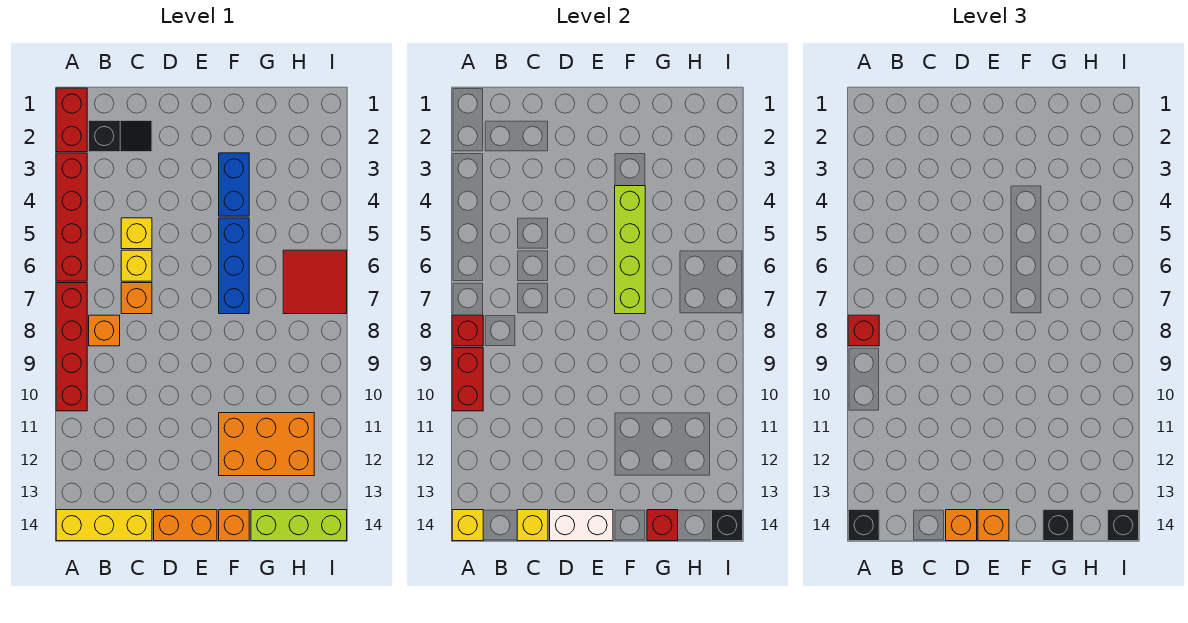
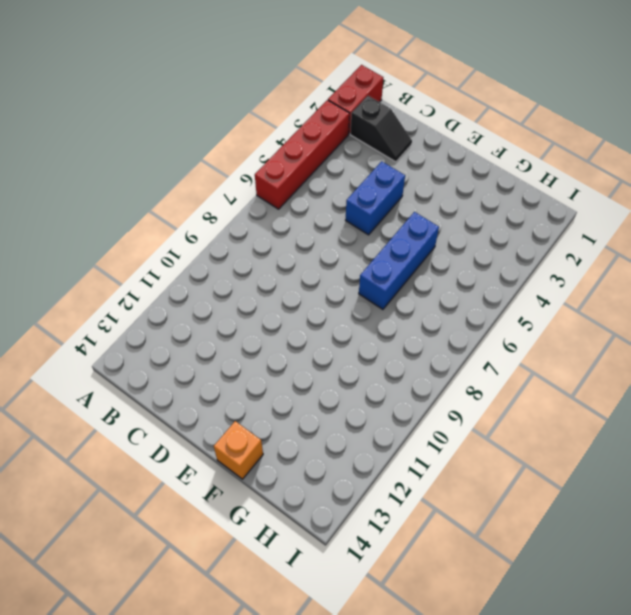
blue 1x2 brick [346,161,405,235] -> blue 1x2 brick moved to [219,153,249,216]
none -> red 1x4 brick [56,283,87,411]
none -> yellow 1x3 brick [56,510,152,541]
none -> orange 1x1 brick [89,315,120,346]
none -> yellow 1x1 brick [121,218,152,249]

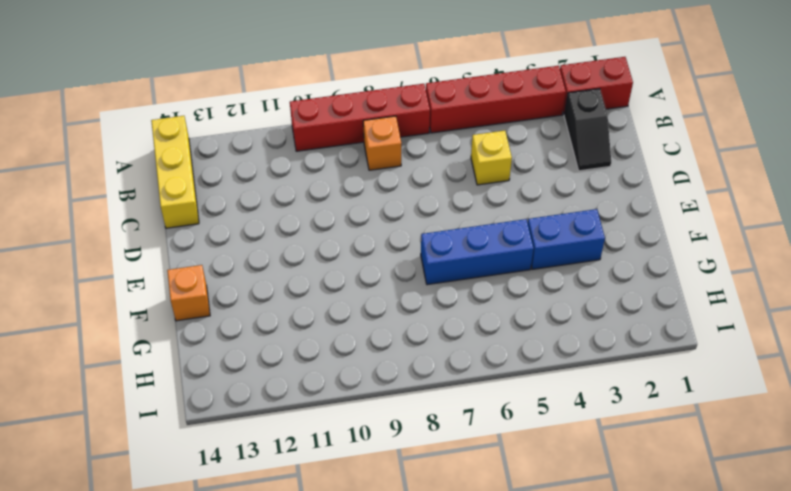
none -> yellow 1x1 brick [121,250,152,281]
none -> orange 1x1 brick [121,283,152,314]
none -> orange 1x2 brick [154,510,217,541]
none -> orange 2x3 brick [219,413,314,476]

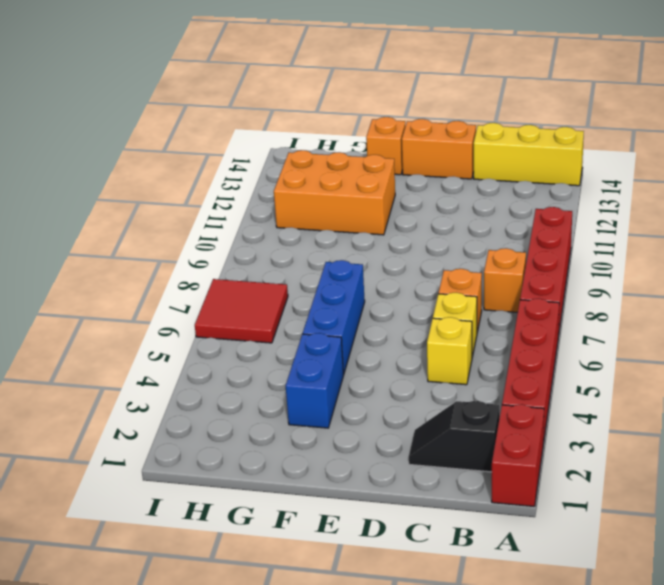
none -> lime 1x3 brick [251,510,347,541]
none -> red 1x1 brick [452,315,483,346]
none -> red 1x2 brick [452,348,483,411]
none -> yellow 1x1 brick [452,510,483,541]

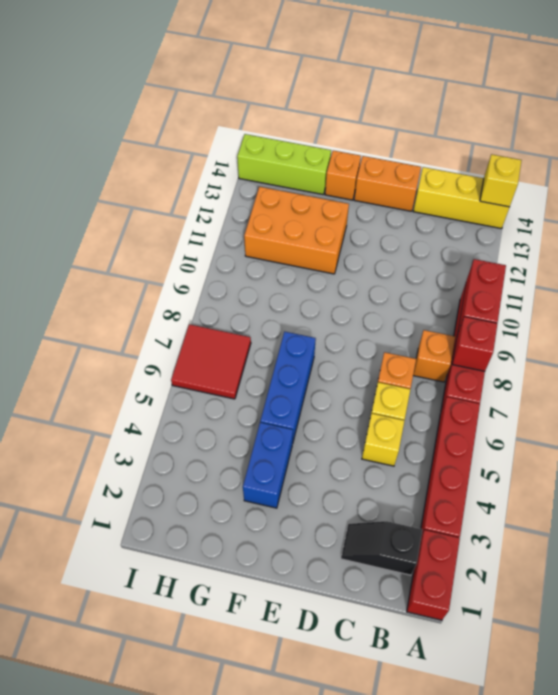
none -> yellow 1x1 brick [517,510,548,541]
none -> white 1x2 brick [550,510,613,541]
none -> lime 1x4 brick [615,186,645,314]
none -> red 1x1 brick [647,510,678,541]

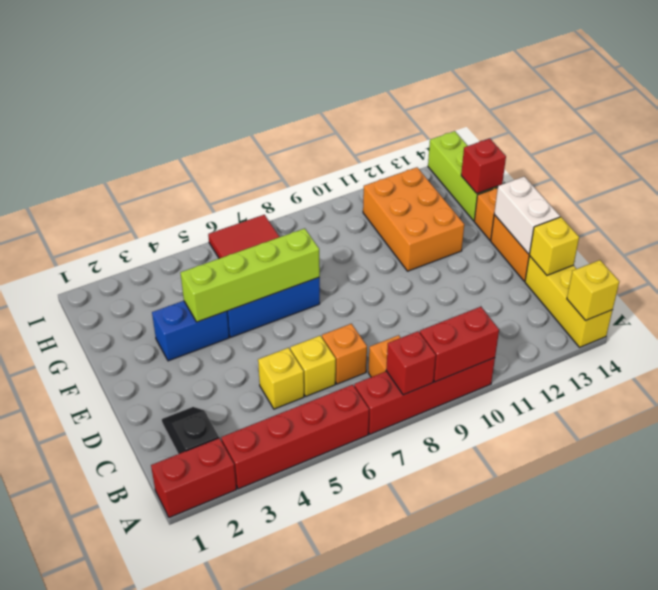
none -> black 1x1 brick [712,510,743,541]
none -> red 1x1 brick [848,315,879,346]
none -> black 1x1 brick [848,510,879,541]
none -> orange 1x1 brick [946,510,977,541]

